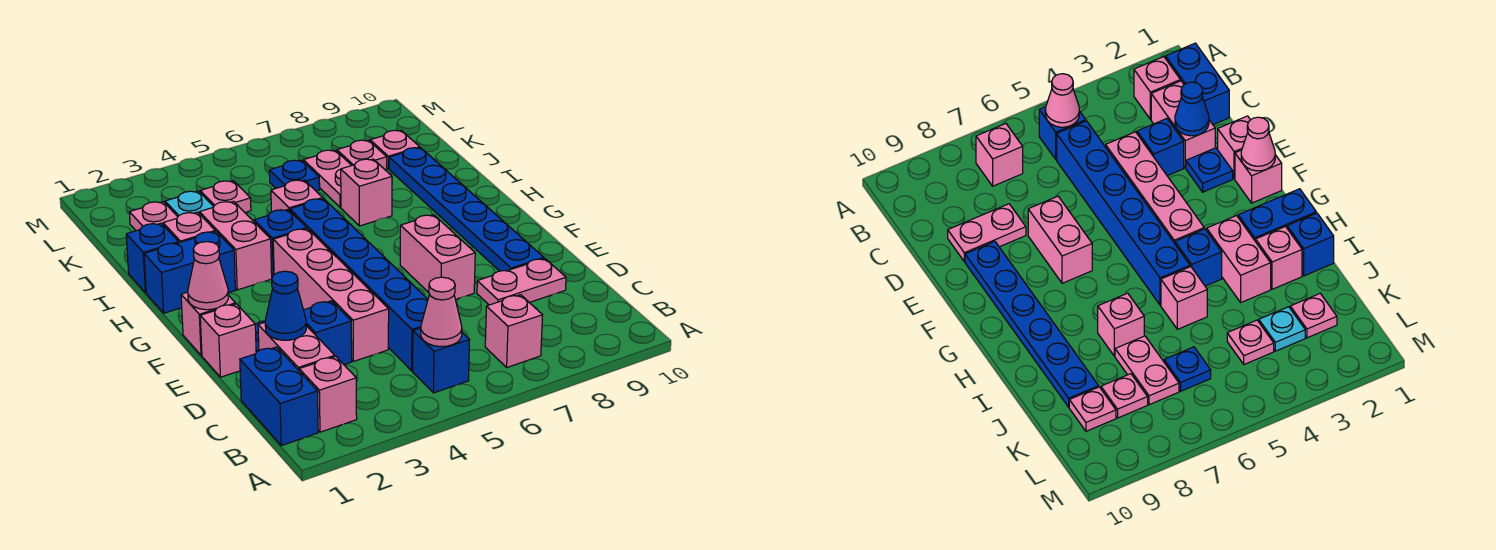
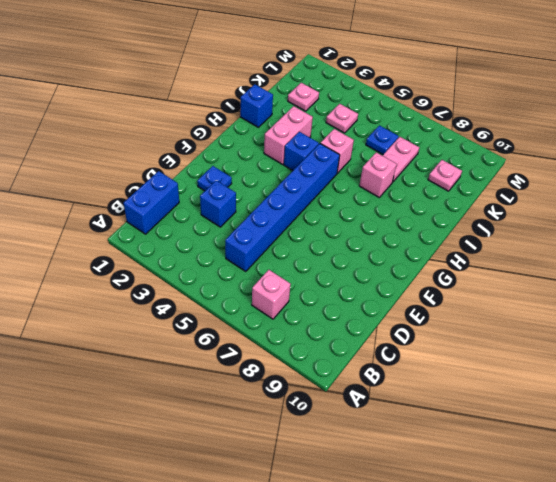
none -> pink 1x1 brick [299,356,357,432]
none -> blue 1x1 brick [413,328,469,393]
none -> pink 1x2 brick [258,322,335,370]
none -> pink 1x4 brick [273,229,389,361]

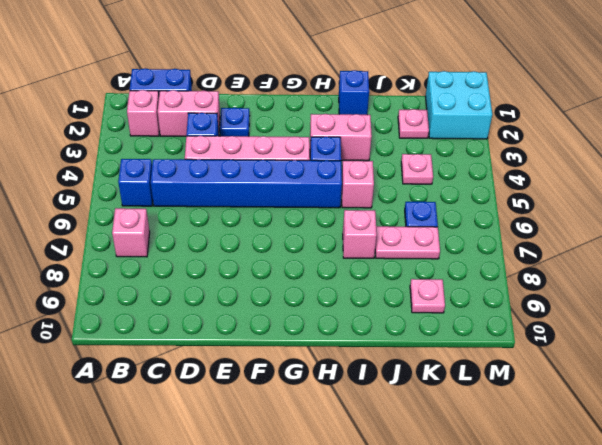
cyan 2x2 brick [426,71,492,139] -> none
none -> pink 1x2 plate [477,259,566,305]
none -> pink 1x1 brick [200,304,256,377]
none -> pink 1x2 brick [400,215,475,299]
none -> blue 1x6 plate [389,148,544,271]

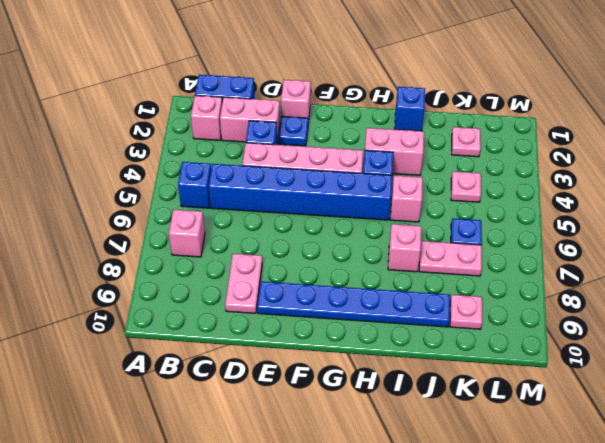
none -> pink 1x2 brick [400,215,475,299]
none -> pink 1x1 brick [181,292,236,355]
none -> blue 1x2 brick [144,232,235,313]
none -> pink 1x1 brick [163,212,215,243]

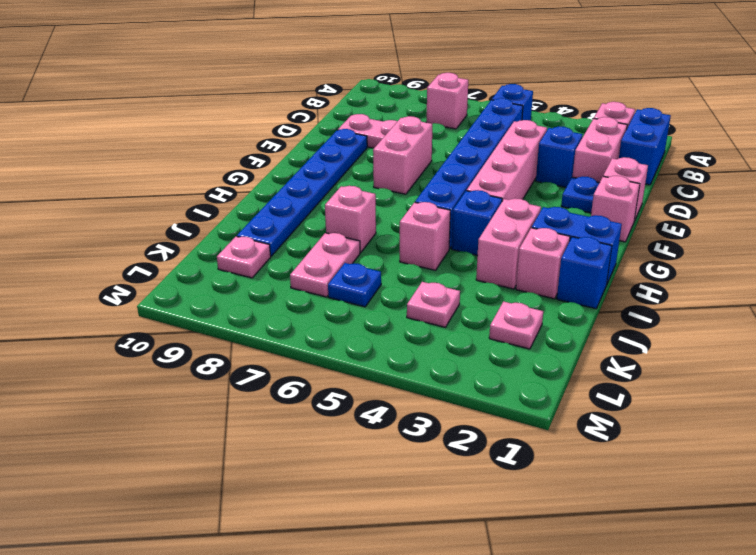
none -> cyan 1x1 plate [165,191,214,217]
none -> pink 1x1 plate [337,140,387,170]
none -> pink 1x1 cone [421,277,462,347]
none -> blue 1x1 cone [265,271,306,340]

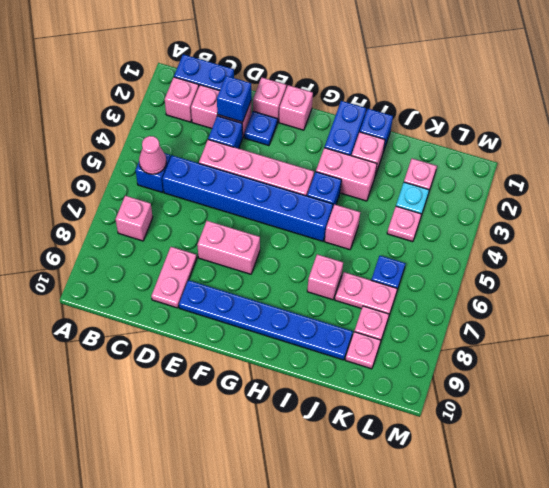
blue 1x1 brick [217,76,251,122] -> blue 1x1 cone [265,271,306,340]
none -> pink 1x1 cone [188,242,228,310]

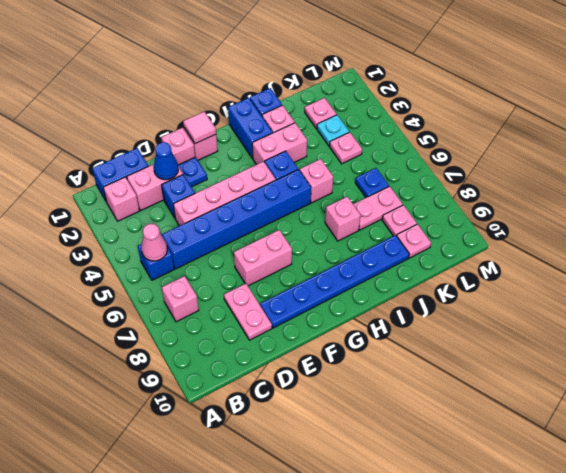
pink 1x1 tile [183,112,216,144] -> pink 1x1 cone [188,242,228,310]

